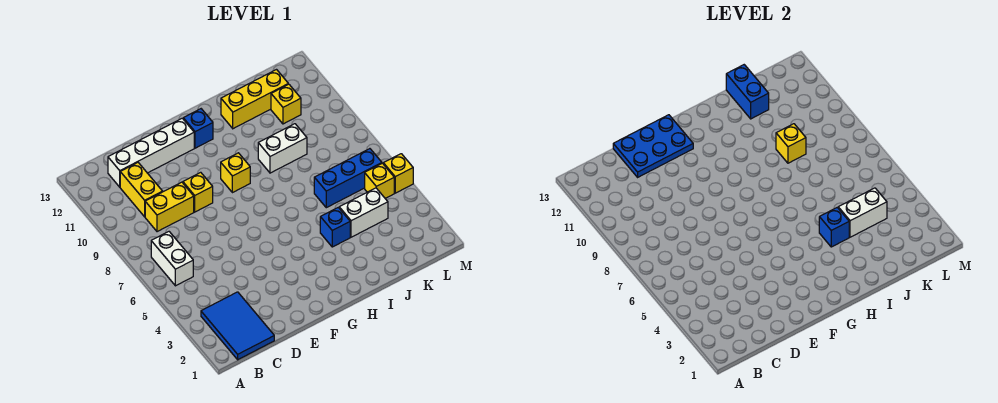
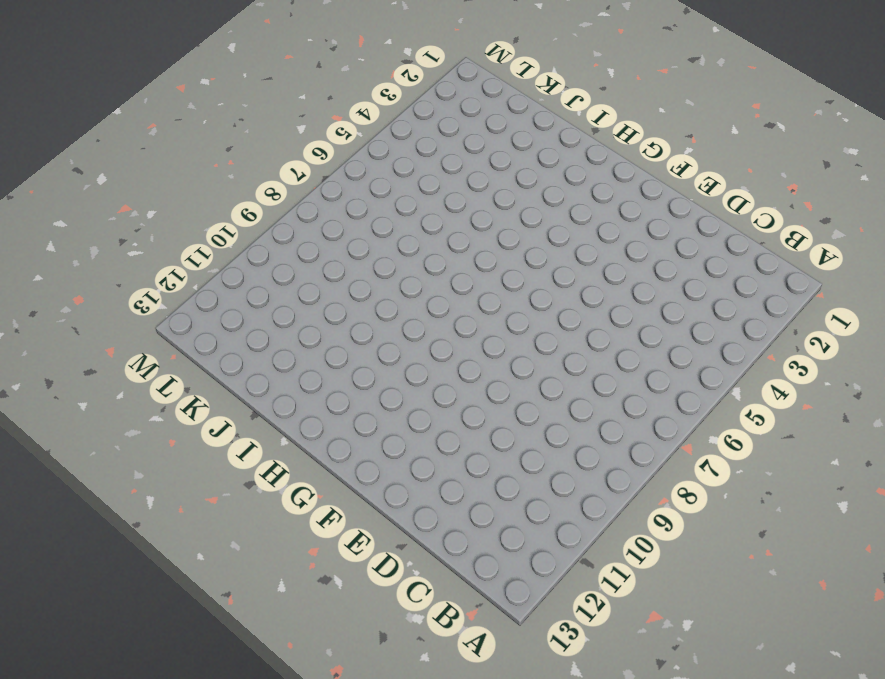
none -> blue 2x3 tile [201,292,274,360]
none -> white 1x2 brick [151,232,193,286]
none -> yellow 1x2 brick [145,182,194,232]

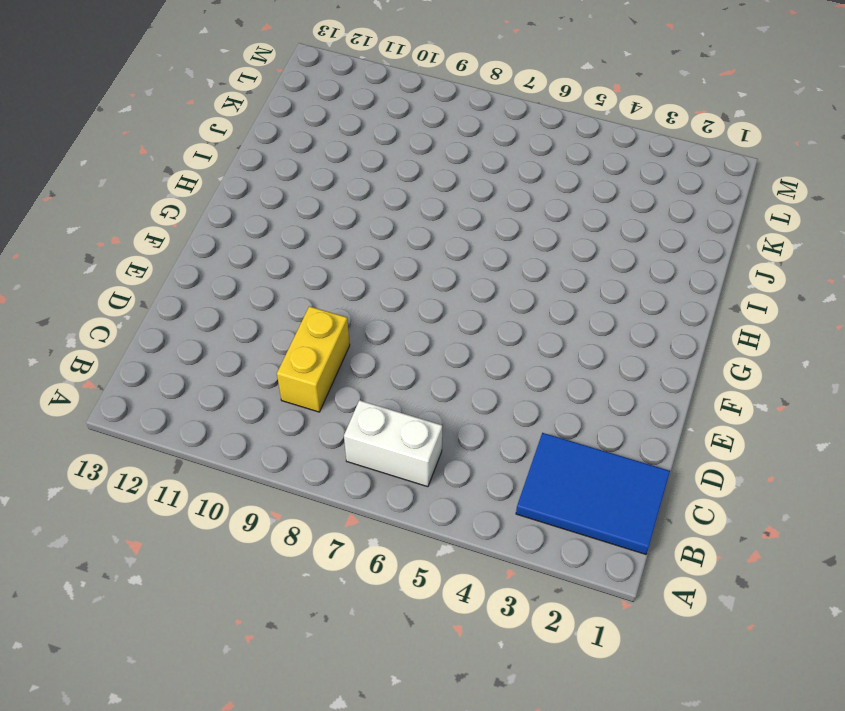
none -> yellow 1x2 brick [120,163,163,217]
none -> white 1x4 brick [108,118,194,187]
none -> yellow 1x1 brick [183,172,213,212]

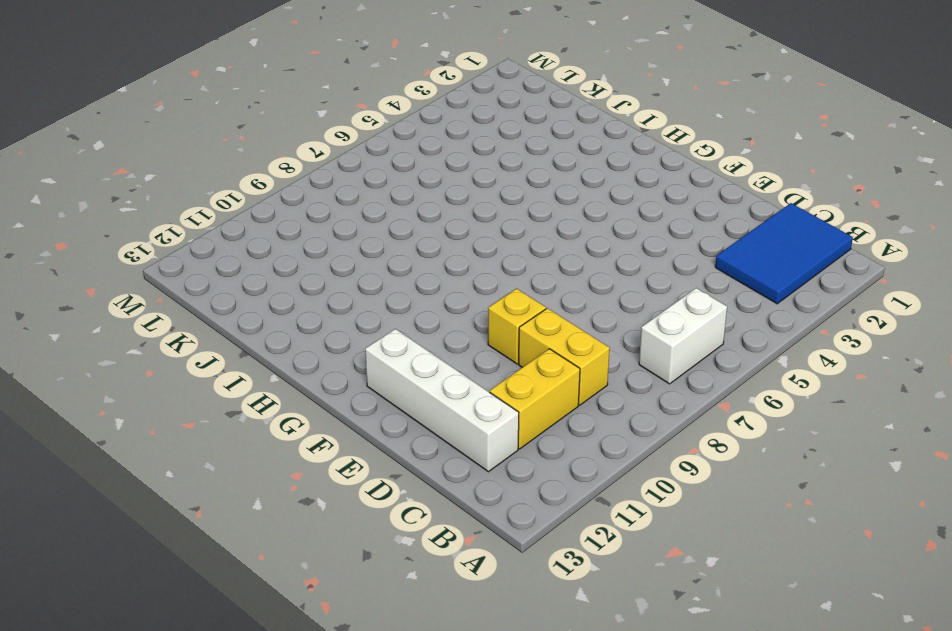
none -> yellow 1x1 brick [221,153,250,193]
none -> blue 1x1 brick [183,109,213,148]
none -> blue 1x1 brick [320,207,350,247]

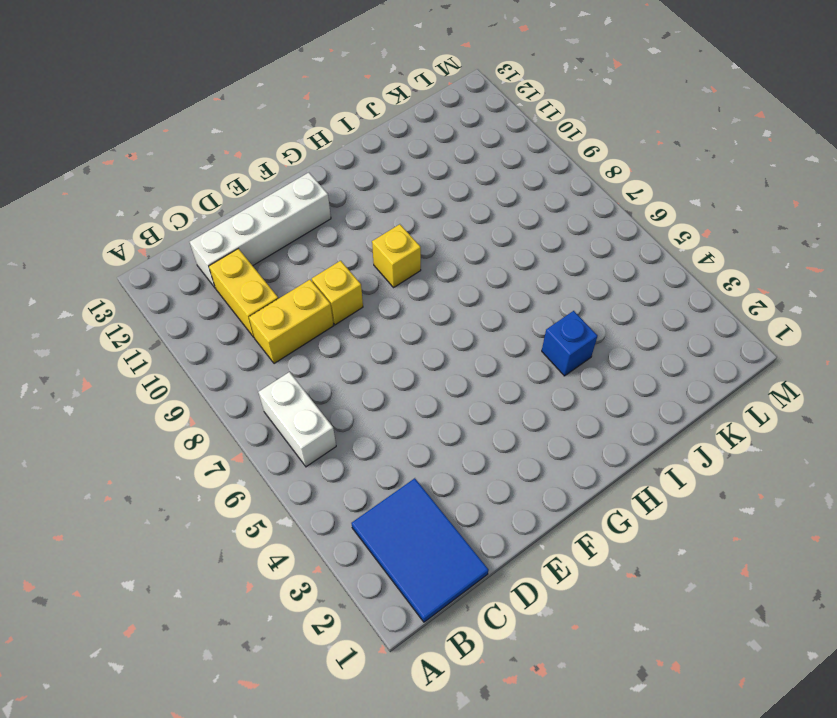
none -> blue 1x1 brick [183,109,213,148]
none -> white 1x2 brick [258,124,307,173]
none -> yellow 1x3 brick [221,70,288,129]

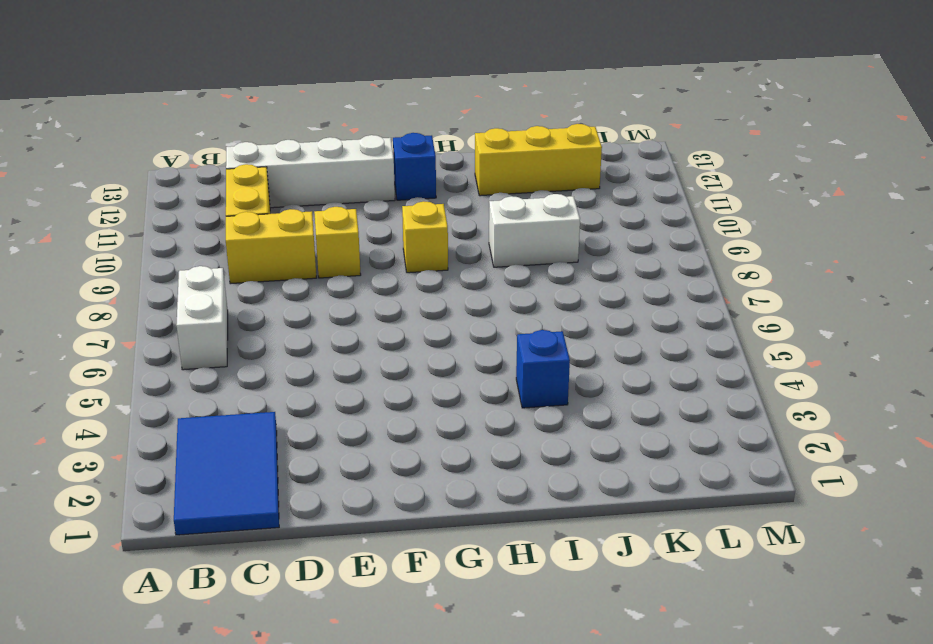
none -> white 1x2 brick [339,188,388,237]
none -> blue 1x3 brick [314,149,382,208]
none -> yellow 1x1 brick [271,84,301,124]

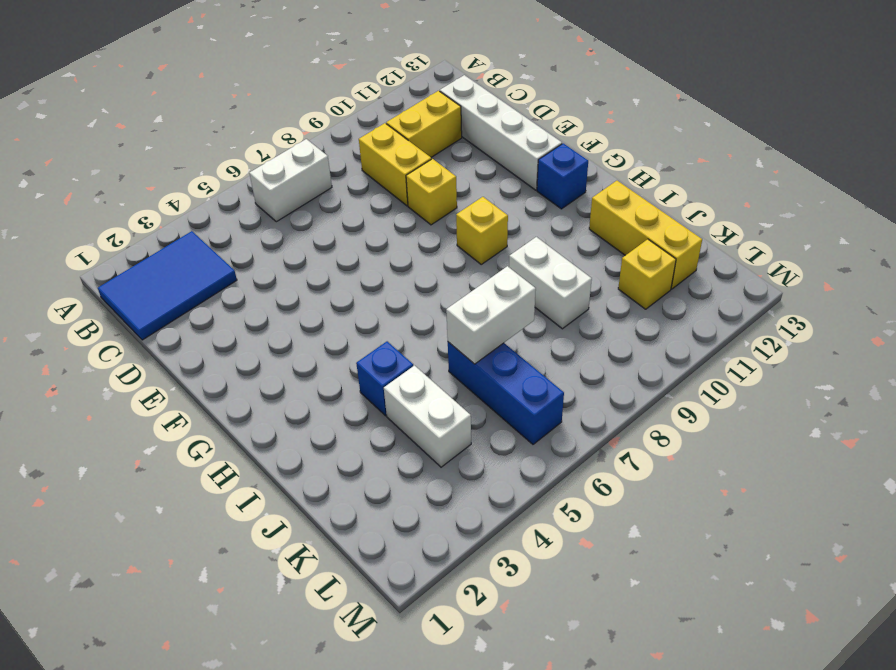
white 1x2 brick [446,266,536,364] -> white 1x2 brick turned to [838,188,887,237]
none -> yellow 1x1 brick [365,163,394,198]
none -> yellow 1x1 brick [383,154,413,193]
none -> blue 2x3 plate [613,115,693,177]

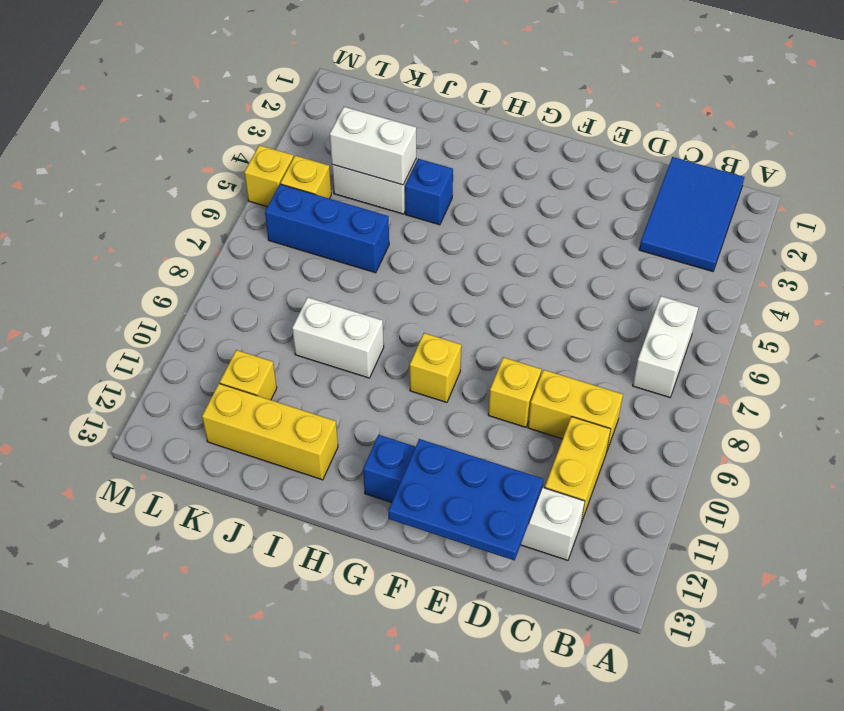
none -> blue 1x1 brick [819,207,849,247]
none -> yellow 1x1 brick [776,124,806,163]
none -> blue 1x2 brick [726,65,769,119]

